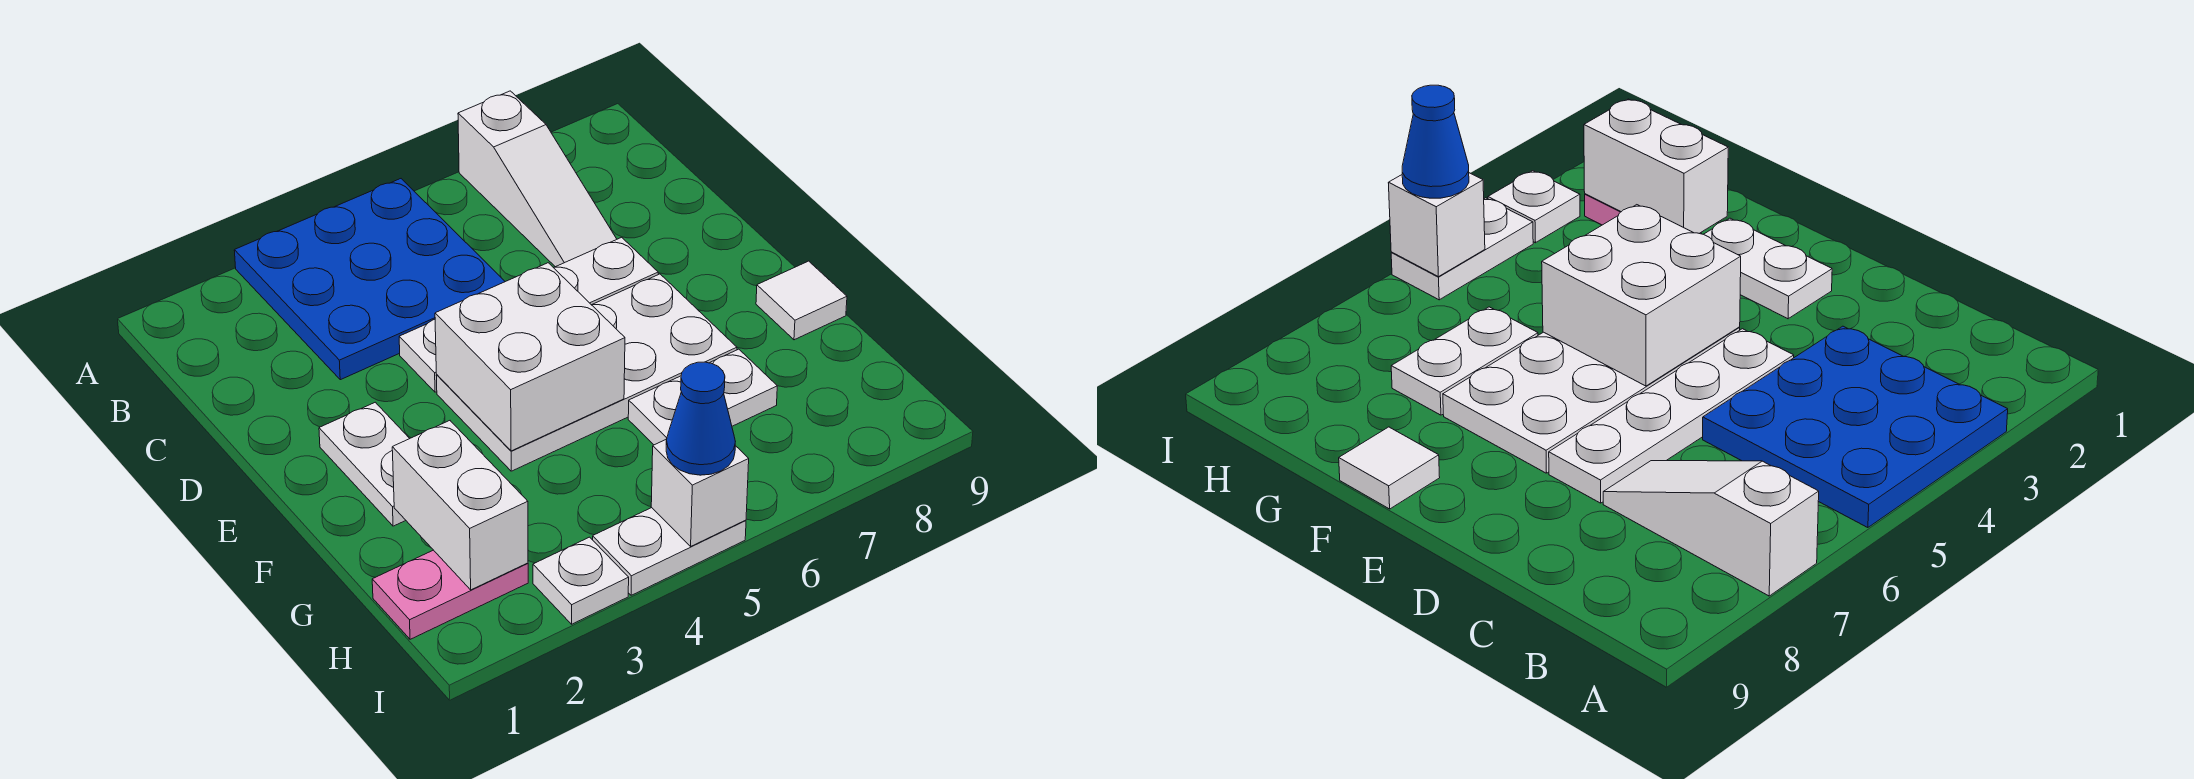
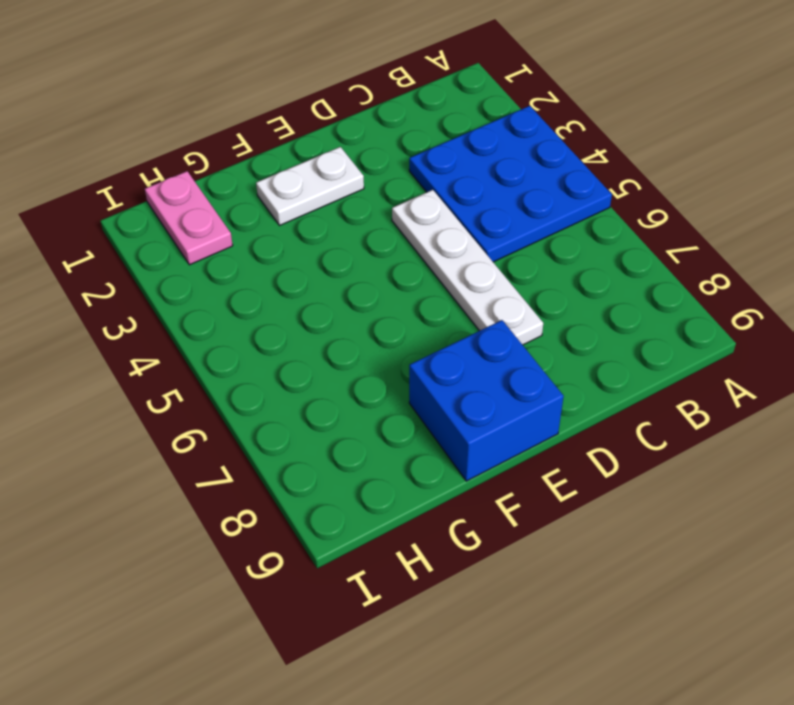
blue 2x2 brick [409,320,564,481] -> white 1x1 tile [756,261,847,340]
none -> white 1x3 slope [458,91,617,267]
none -> white 2x4 plate [436,274,737,471]
none -> white 1x2 plate [628,349,777,445]

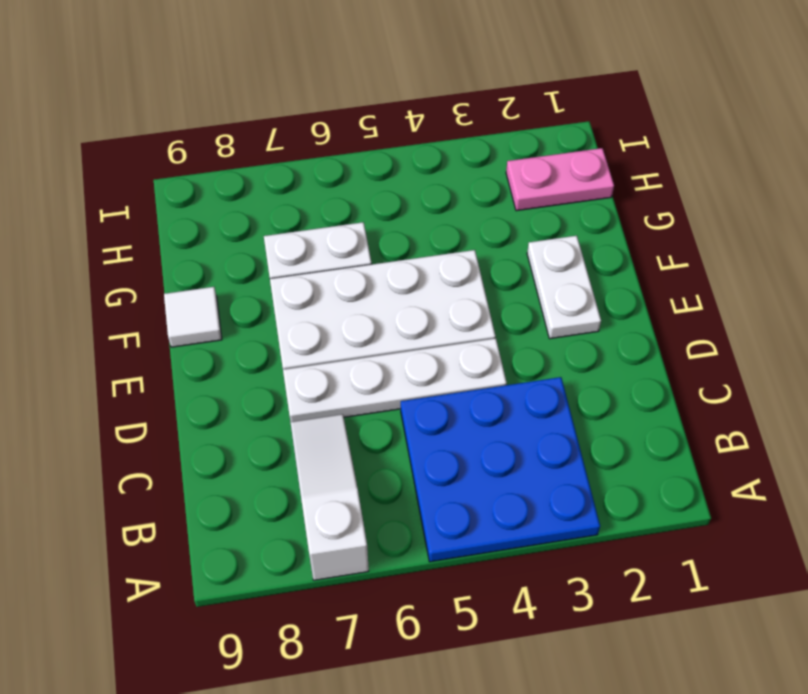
none -> white 1x1 plate [533,537,629,624]
none -> white 1x2 plate [593,508,746,595]
none -> white 2x2 brick [435,263,625,451]

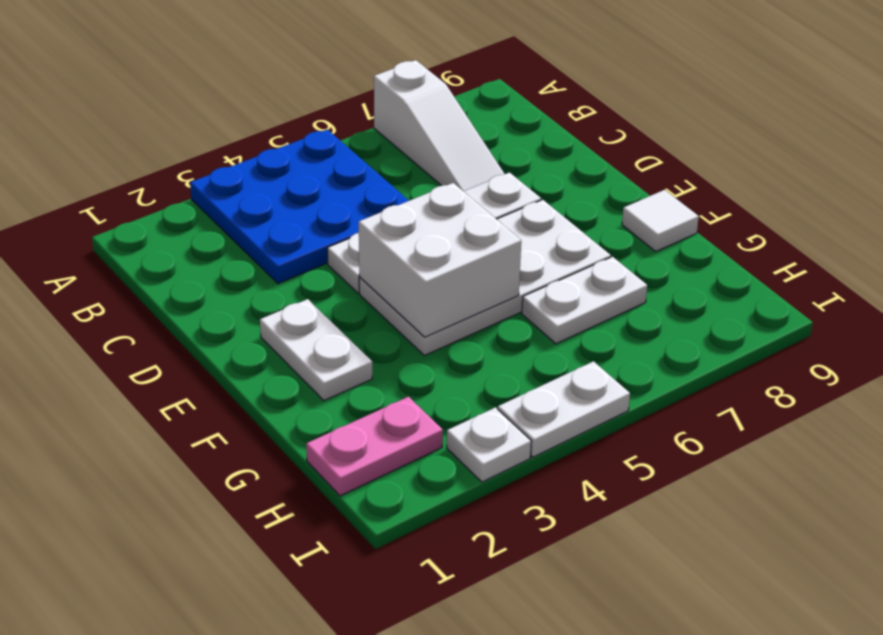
none -> white 1x2 brick [392,421,528,590]
none -> white 1x1 brick [651,439,749,546]
none -> blue 1x1 cone [666,362,735,475]

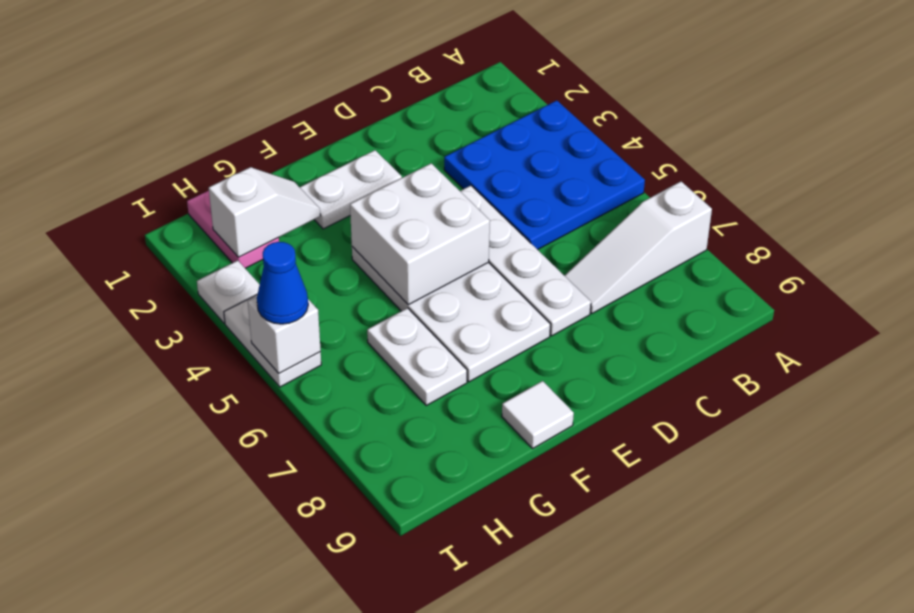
white 1x2 slope [209,167,320,257] -> white 1x2 brick [392,421,528,590]

